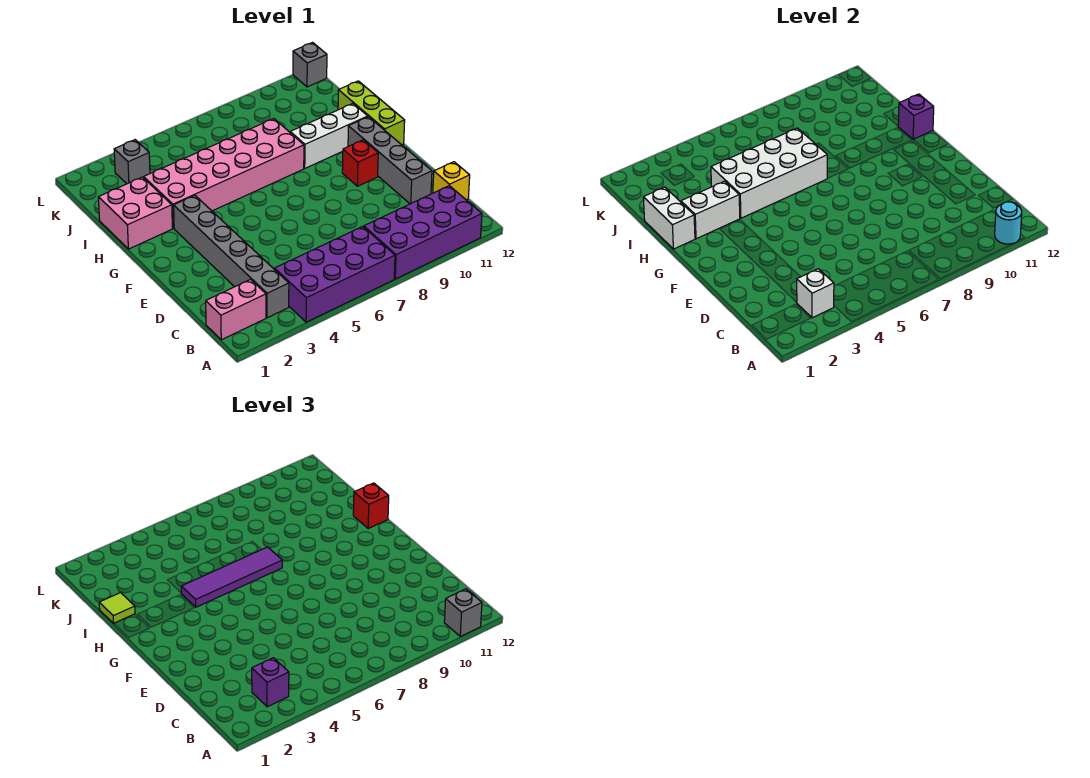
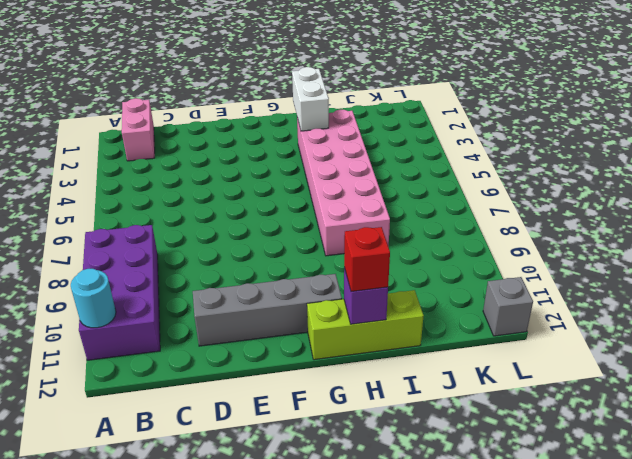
none -> purple 2x4 brick [275,227,395,322]
none -> grey 1x6 brick [174,195,289,318]
none -> yellow 1x1 brick [433,162,470,200]

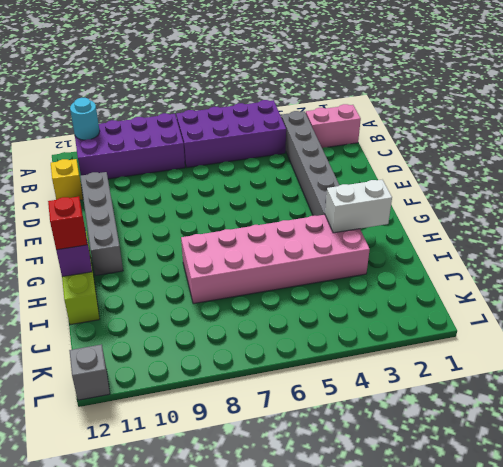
none -> red 1x1 brick [342,140,378,186]
none -> pink 2x2 brick [98,177,172,249]
none -> white 1x3 brick [290,103,368,168]

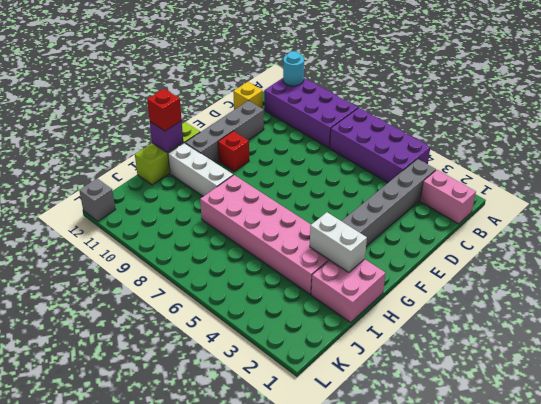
none -> grey 1x1 brick [114,140,150,184]
none -> white 1x1 brick [797,269,834,318]
none -> white 1x2 brick [643,187,695,249]

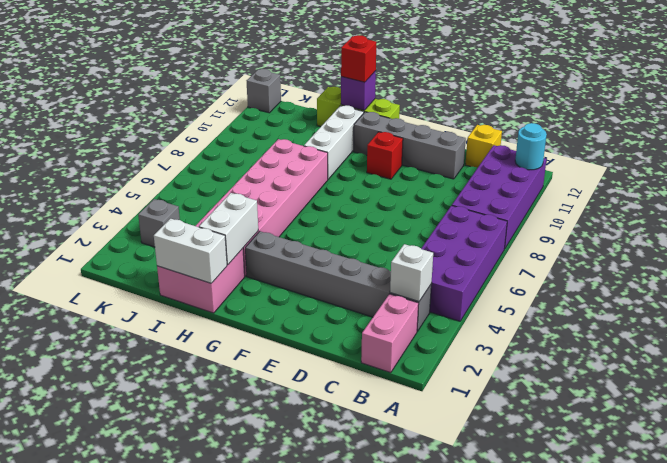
none -> white 2x4 brick [711,128,827,218]
none -> grey 1x1 brick [444,589,482,636]
none -> purple 1x1 brick [252,658,289,707]

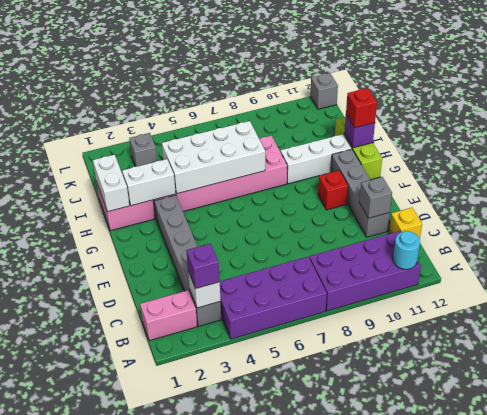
grey 1x1 brick [359,177,392,218] -> grey 1x1 brick moved to [444,589,482,636]
none -> purple 1x4 tile [181,547,282,607]
none -> lime 1x1 tile [99,593,135,623]

